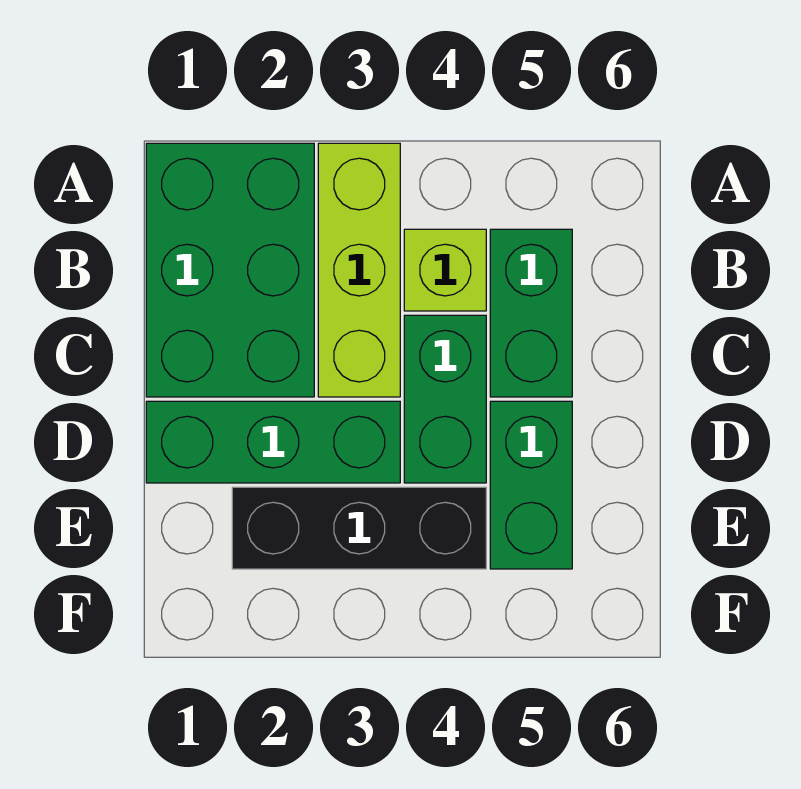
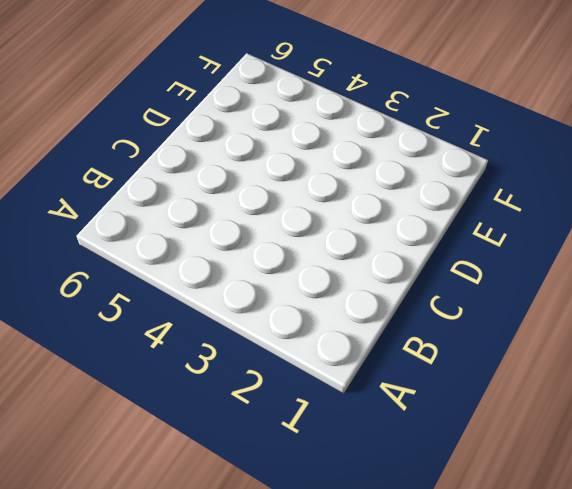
none -> green 2x3 brick [146,143,314,397]
none -> lime 1x3 brick [318,143,400,397]

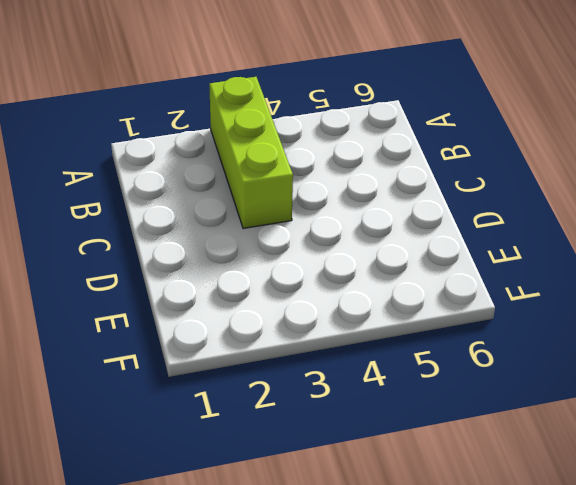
none -> green 2x3 brick [146,143,314,397]
none -> lime 1x1 brick [404,229,486,311]

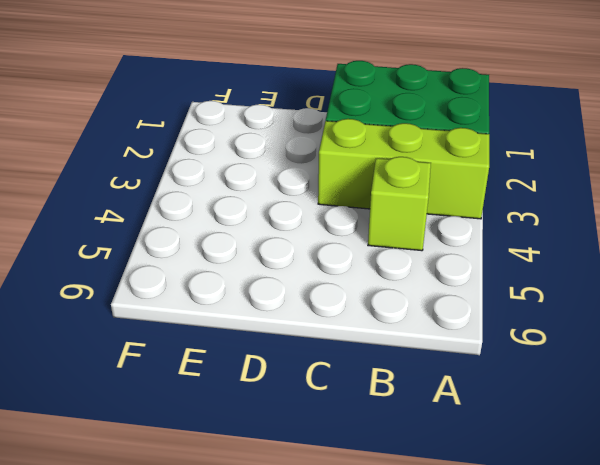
none -> green 1x2 brick [490,229,572,397]
none -> green 1x2 brick [404,315,486,483]

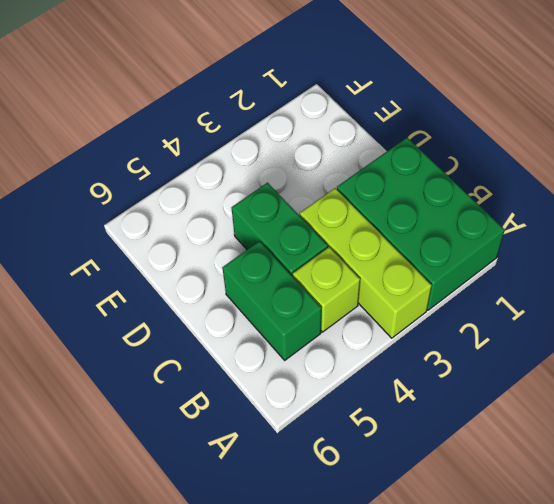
none -> green 1x3 brick [146,401,400,483]
none -> green 1x2 brick [490,401,572,569]

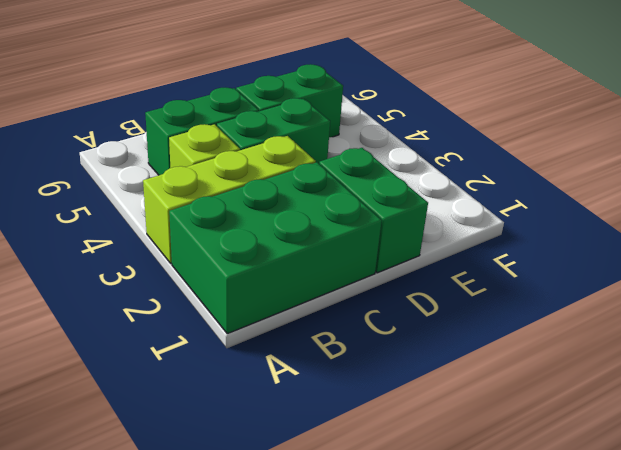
green 1x2 brick [319,148,428,273] -> green 1x3 brick [146,401,400,483]
none -> black 1x3 brick [232,487,486,569]

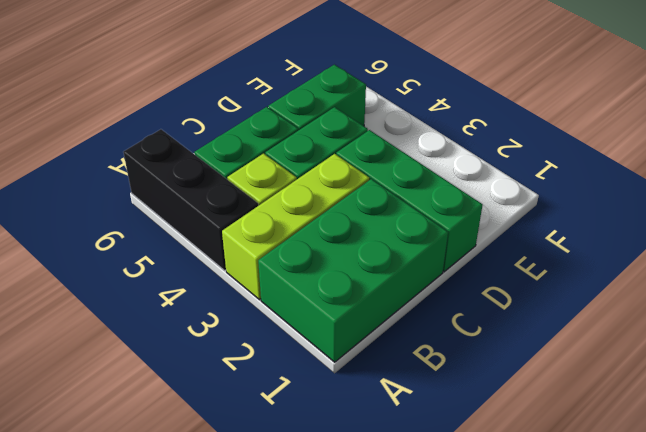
black 1x3 brick [123,129,259,271] -> black 1x3 brick moved to [232,487,486,569]

